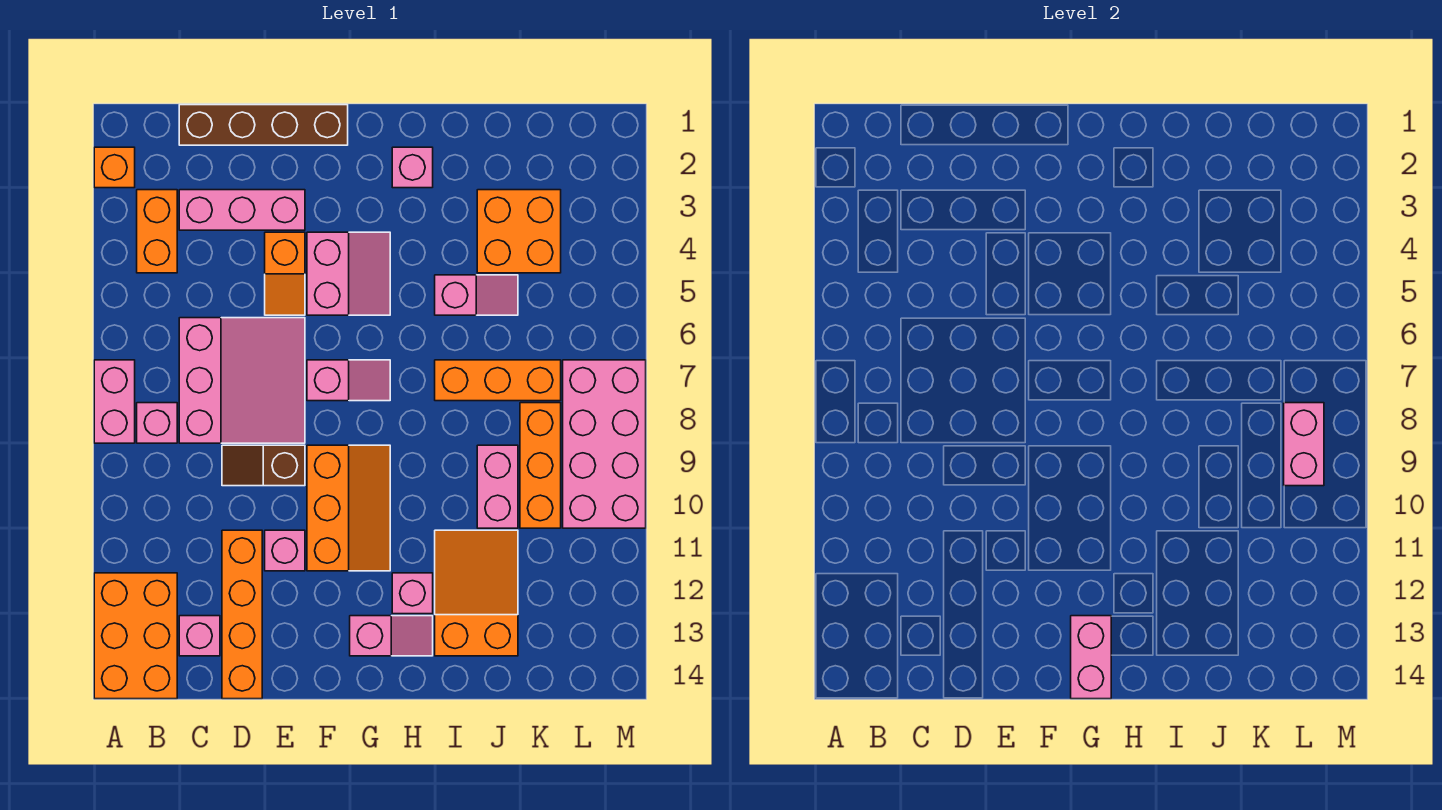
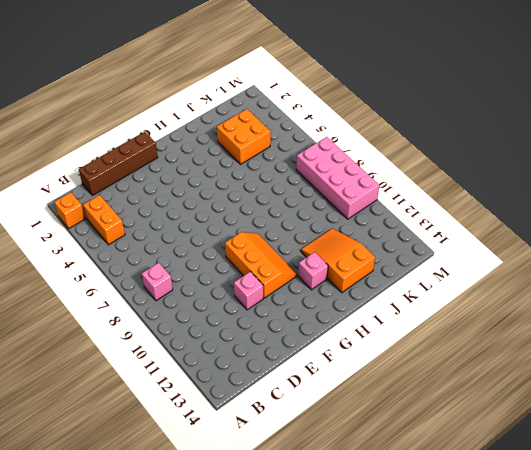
none -> pink 1x2 brick [94,360,135,443]
none -> orange 2x3 brick [94,573,177,699]
none -> pink 1x3 brick [179,190,305,230]

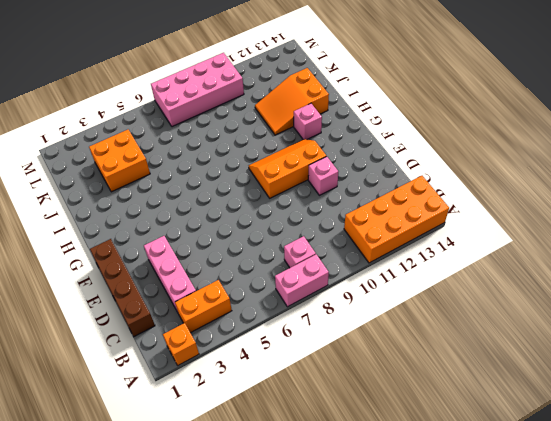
orange 2x4 brick [344,176,449,263] -> orange 2x3 brick [94,573,177,699]
none -> pink 3x3 slope [179,318,305,443]
none -> pink 1x1 brick [179,616,220,656]
none -> brown 1x2 slope [222,445,305,486]

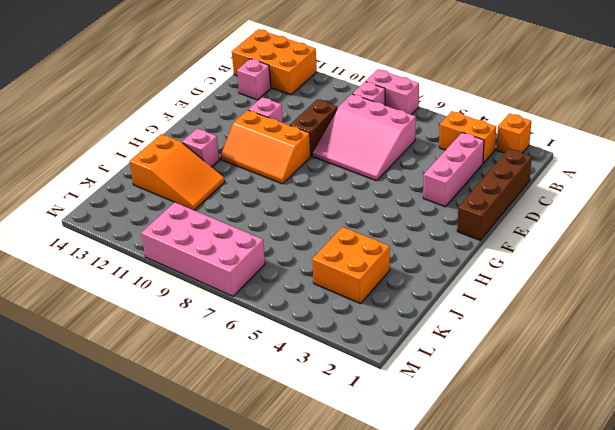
brown 1x2 brick [290,99,337,156] -> brown 1x2 slope [222,445,305,486]
none -> orange 1x4 brick [222,530,262,699]
none -> orange 1x2 slope [265,232,305,315]
none -> pink 2x2 slope [307,232,390,315]

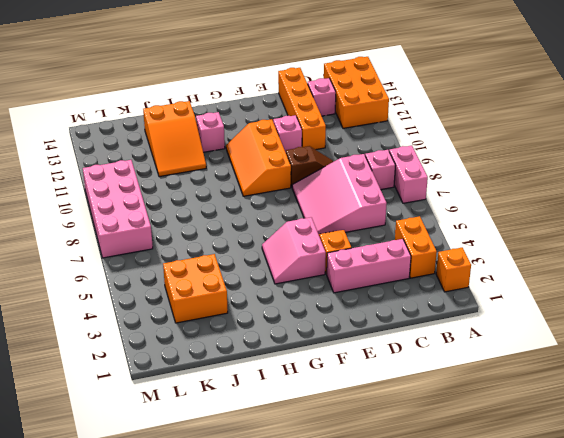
none -> brown 1x4 brick [179,105,348,145]
none -> pink 1x2 slope [307,360,390,401]
none -> pink 1x2 slope [350,616,433,656]

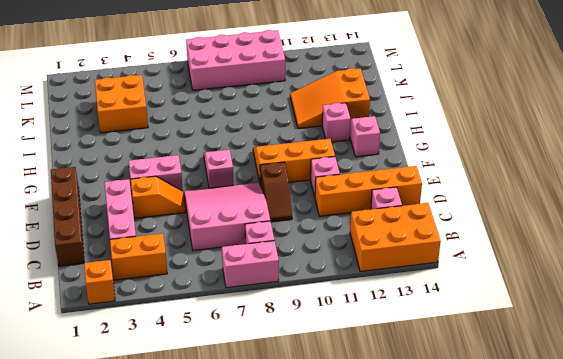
none -> pink 1x1 brick [392,147,433,188]
none -> pink 1x2 slope [435,275,518,315]
none -> orange 1x3 brick [435,360,561,401]

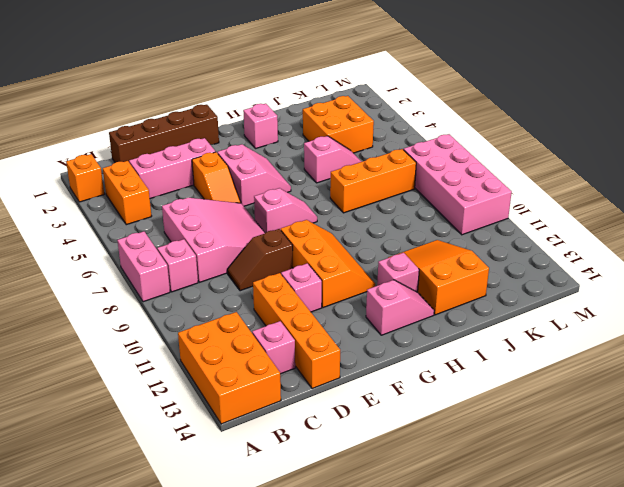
none -> pink 1x2 brick [477,445,518,528]
none -> orange 1x3 brick [520,403,561,528]
none -> pink 1x2 brick [1071,616,1111,699]

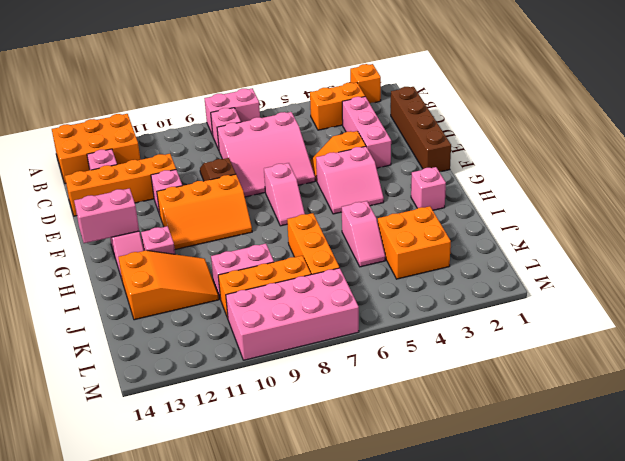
none -> pink 1x2 brick [1284,403,1324,486]

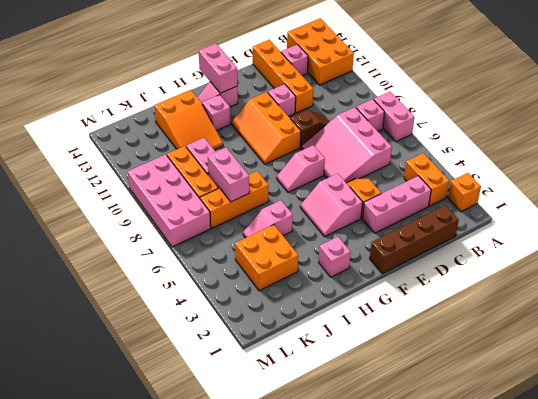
pink 1x2 brick [208,148,249,202] -> pink 1x2 brick moved to [1284,403,1324,486]

